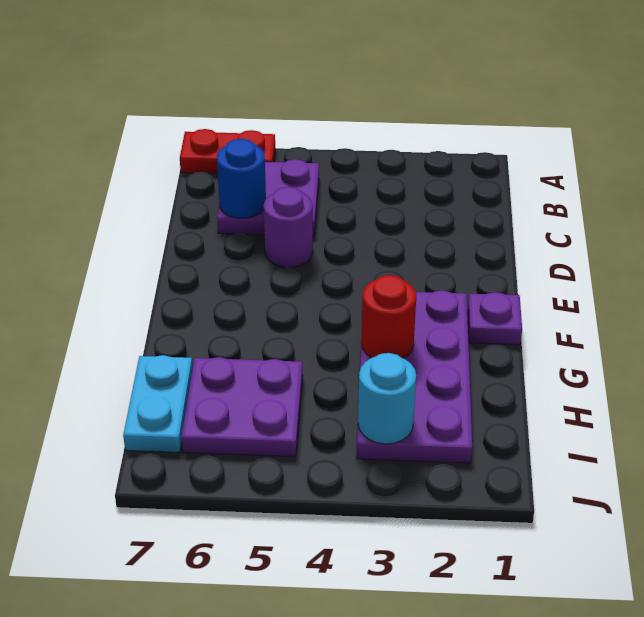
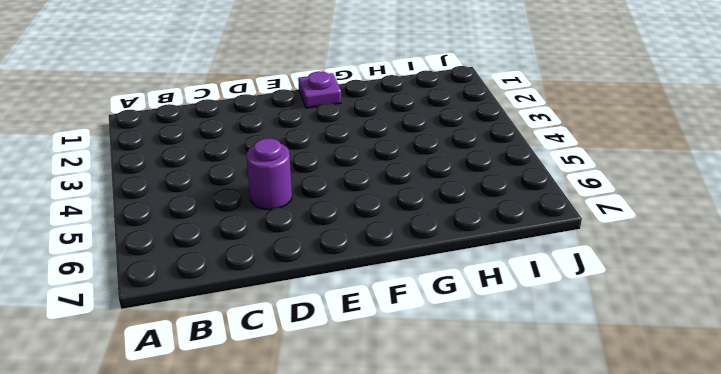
none -> red 1x2 plate [180,129,275,174]
none -> purple 2x2 plate [217,159,319,236]

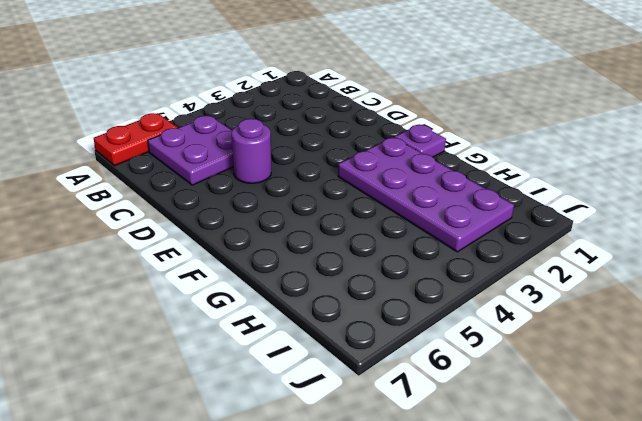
none -> purple 2x2 plate [182,357,303,457]
none -> cyan 1x2 plate [123,355,193,452]

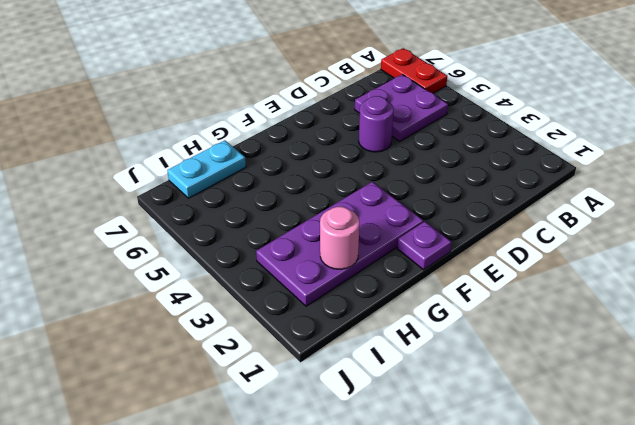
pink 1x1 round brick [320,207,359,269] -> none
none -> purple 2x2 plate [182,357,303,457]
none -> blue 1x1 round brick [217,139,266,218]

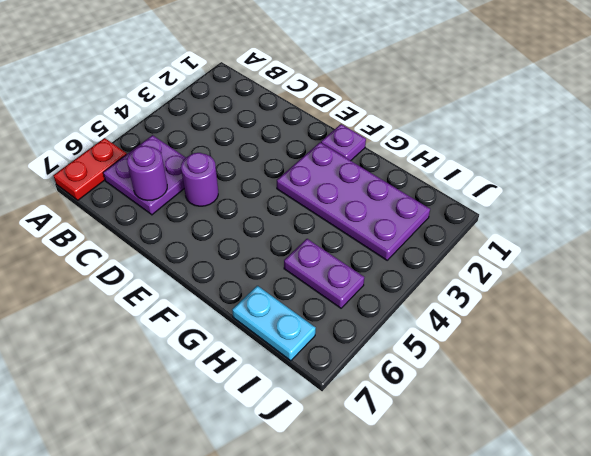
purple 1x1 round brick [127,146,167,201] -> blue 1x1 round brick [217,139,266,218]
purple 1x2 plate [284,239,364,308] -> purple 2x2 plate [182,357,303,457]
none -> red 1x1 round brick [361,275,416,358]
none -> cyan 1x1 round brick [358,353,416,444]

